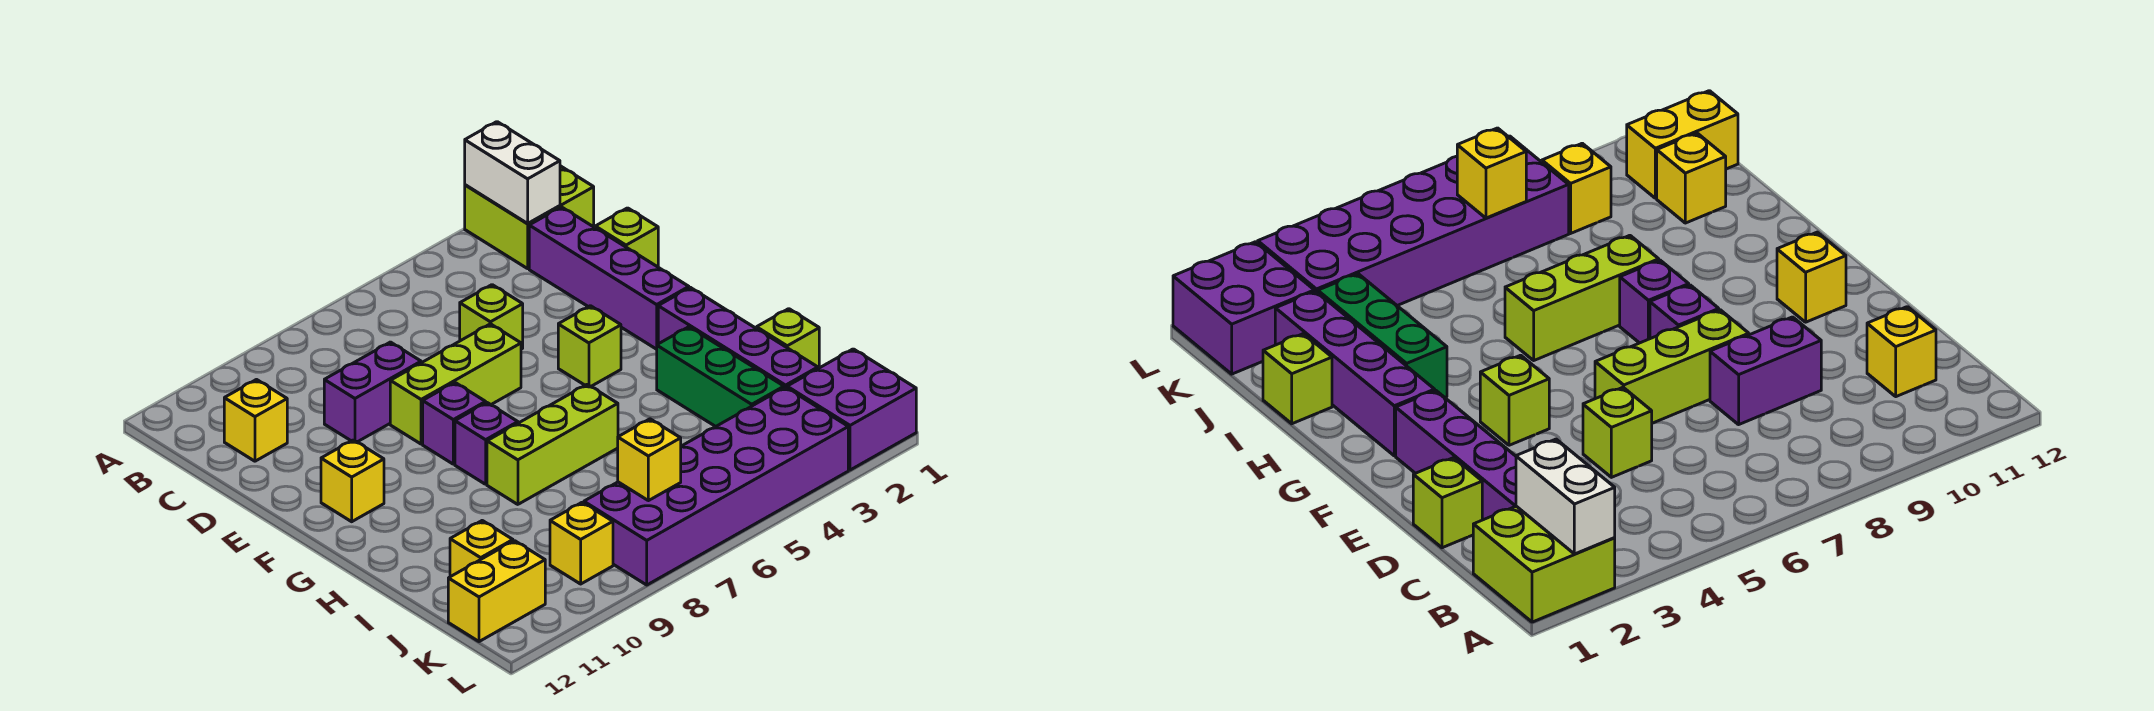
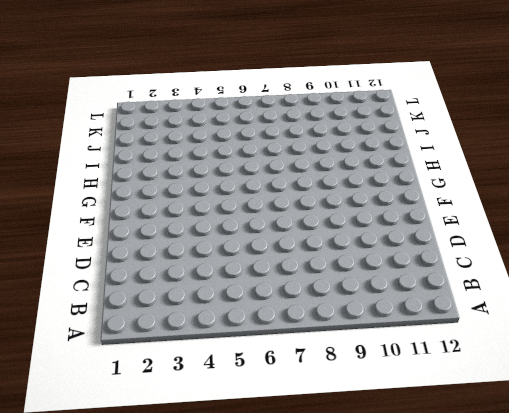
none -> lime 2x2 brick [465,166,594,269]
none -> purple 1x4 brick [529,207,689,349]
none -> yellow 1x1 brick [224,380,287,461]

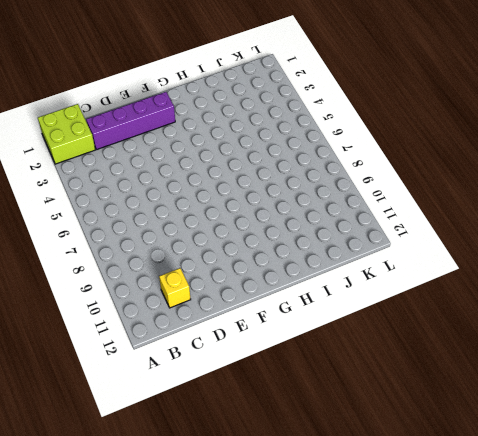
none -> lime 1x1 brick [595,208,658,267]
none -> lime 1x1 brick [460,285,523,349]
none -> purple 1x2 brick [324,342,421,442]

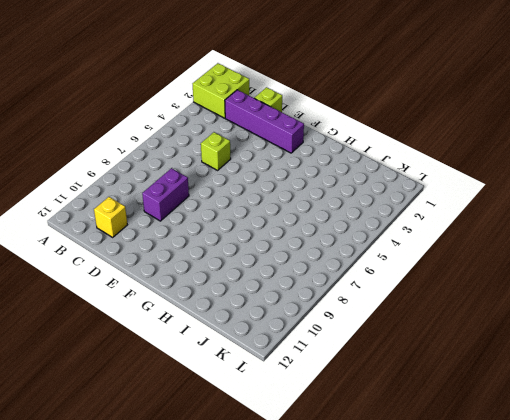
none -> lime 1x3 brick [390,324,521,444]
none -> lime 1x1 brick [558,306,621,386]
none -> purple 1x1 brick [423,383,486,464]

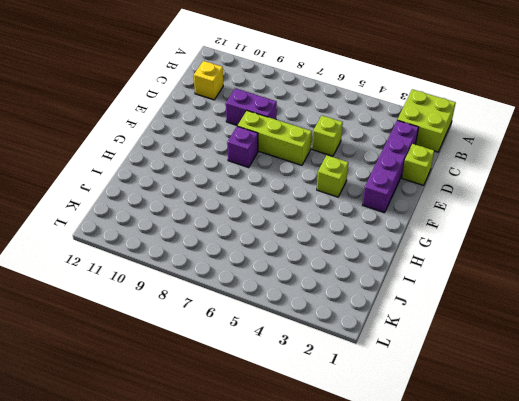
none -> yellow 1x1 brick [321,440,384,522]
none -> purple 1x4 brick [658,288,818,388]
none -> purple 1x1 brick [455,403,518,484]

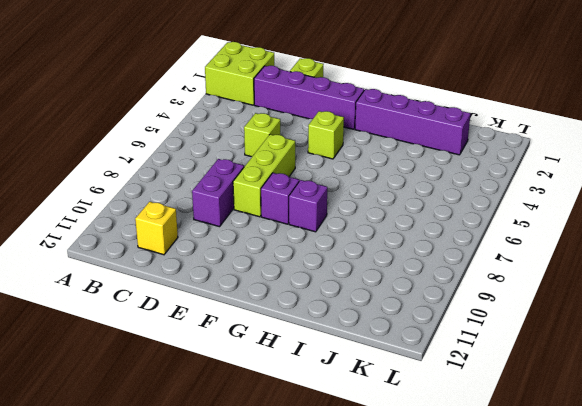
none -> yellow 1x1 brick [321,440,384,522]
none -> green 1x3 brick [657,327,784,427]
none -> lime 1x3 brick [487,384,618,504]

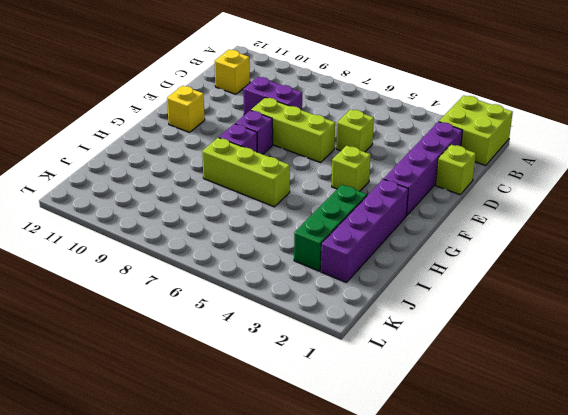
none -> lime 1x1 brick [757,309,819,368]
none -> yellow 1x1 brick [450,521,513,577]
none -> purple 2x2 brick [787,349,916,470]

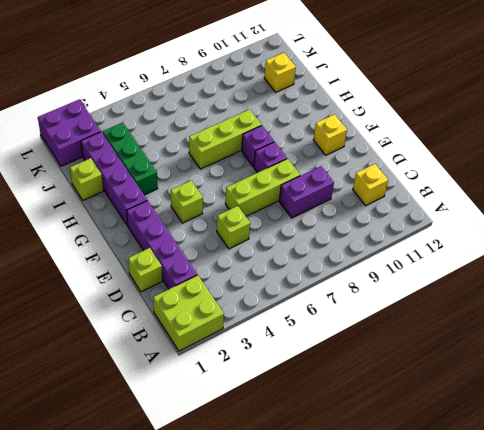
none -> purple 2x6 brick [584,387,848,585]
none -> yellow 1x1 brick [550,502,613,584]
none -> yellow 1x2 brick [448,541,545,642]

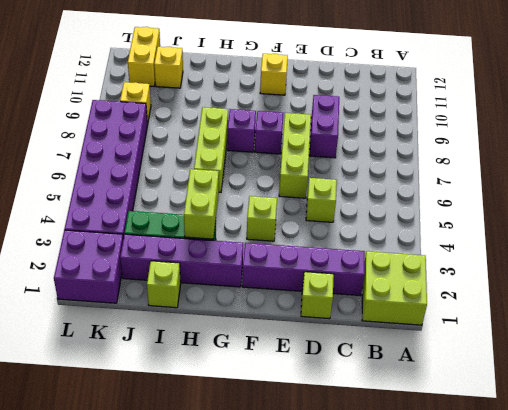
lime 1x2 brick [184,169,219,239] -> none
none -> yellow 1x1 brick [224,380,287,461]
none -> white 1x2 brick [465,122,560,223]
none -> yellow 1x1 brick [618,419,681,501]

